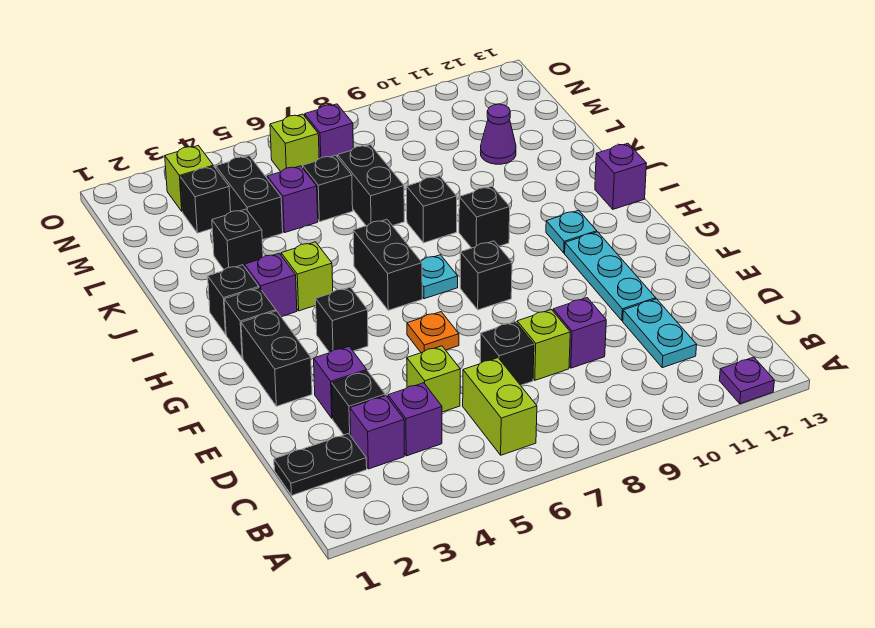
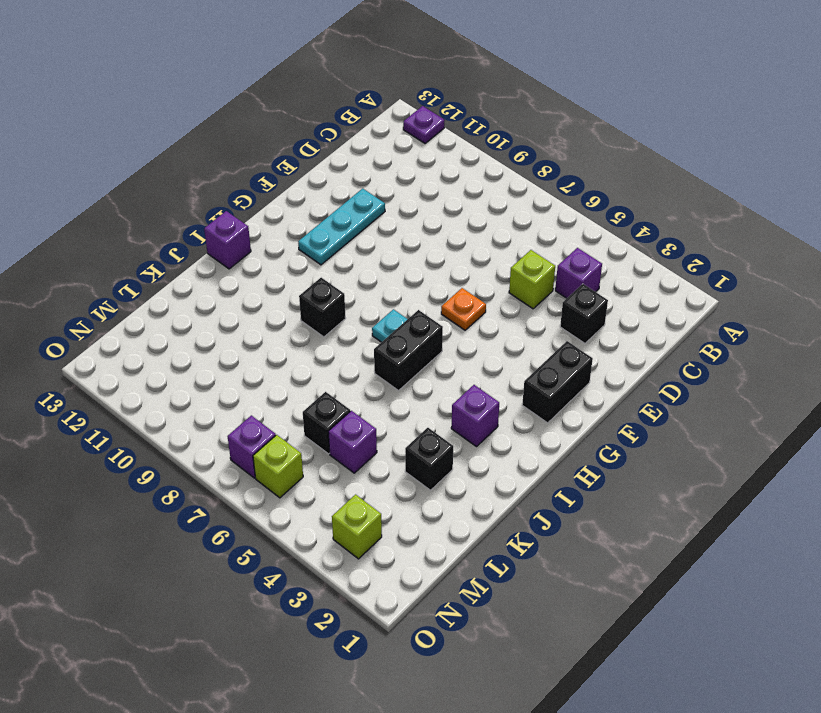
none -> lime 1x2 brick [463,358,537,455]
none -> black 1x2 plate [274,434,367,495]
none -> purple 1x1 brick [350,396,404,469]
none -> cyan 1x2 plate [623,299,697,368]

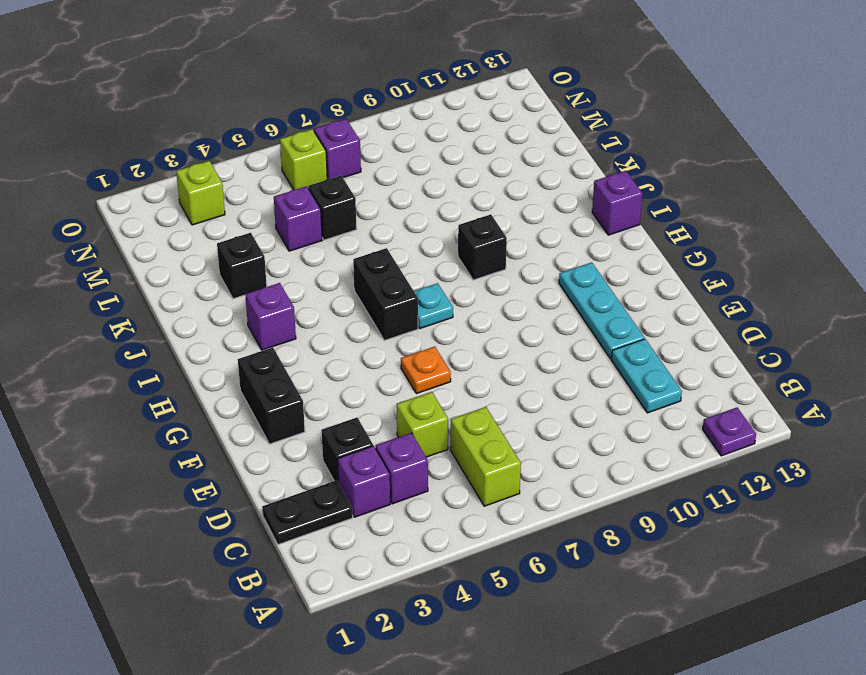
none -> black 1x1 brick [480,322,534,385]
none -> lime 1x1 brick [517,310,570,380]
none -> purple 1x1 brick [553,298,606,368]
none -> purple 1x1 brick [314,347,367,418]

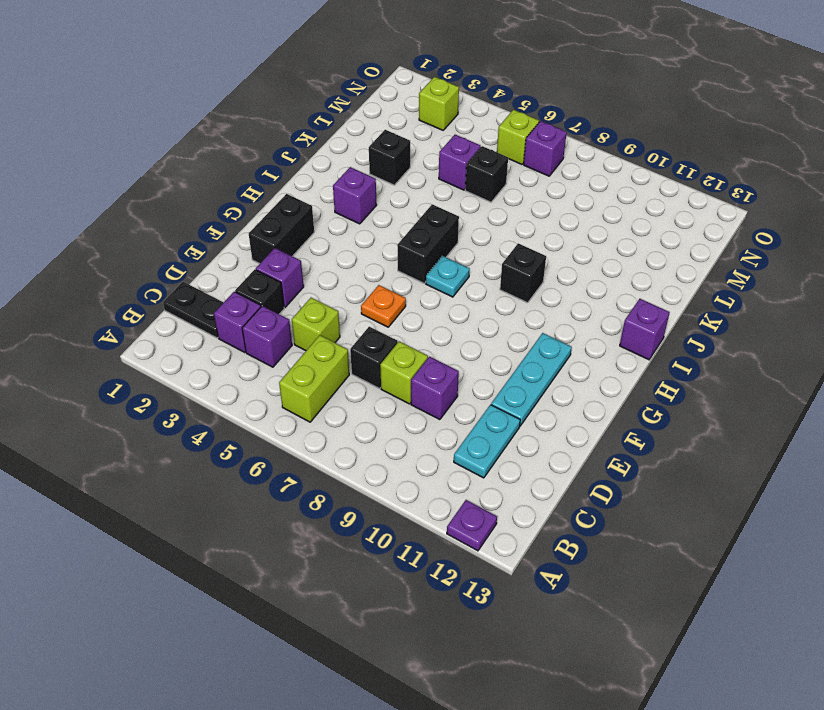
none -> black 1x1 brick [316,287,368,353]
none -> black 1x1 brick [460,241,512,310]
none -> black 1x1 brick [224,288,276,358]
none -> cyan 1x1 plate [546,210,597,253]

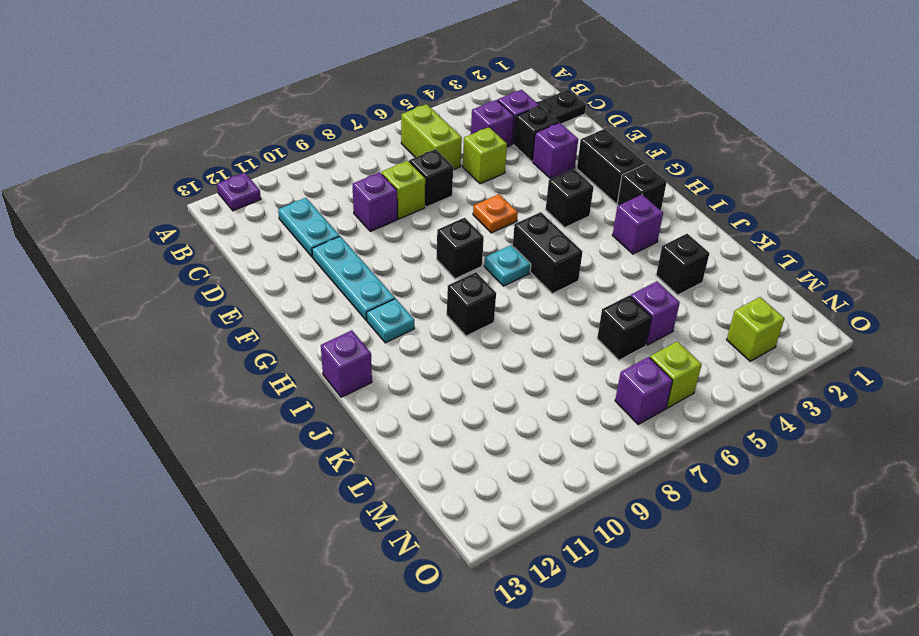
none -> black 1x1 brick [208,265,259,334]
none -> lime 1x1 brick [281,242,333,311]
none -> black 1x1 brick [407,176,457,243]
none -> black 1x2 brick [337,145,404,226]

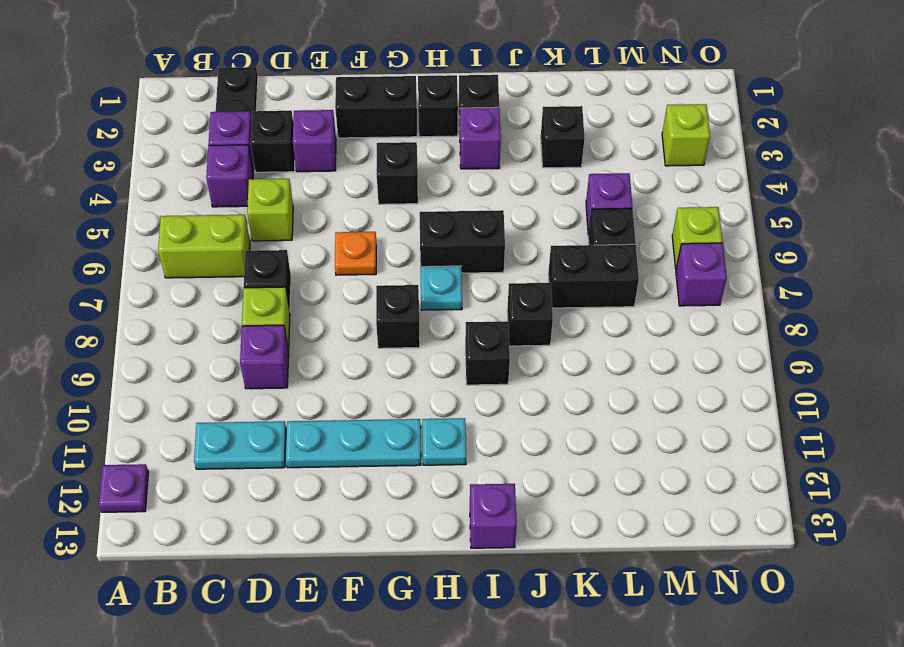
none -> lime 1x1 brick [281,242,333,311]
none -> black 1x2 brick [216,156,283,240]
none -> purple 1x1 cone [480,104,516,164]
none -> black 1x1 brick [180,166,231,233]

